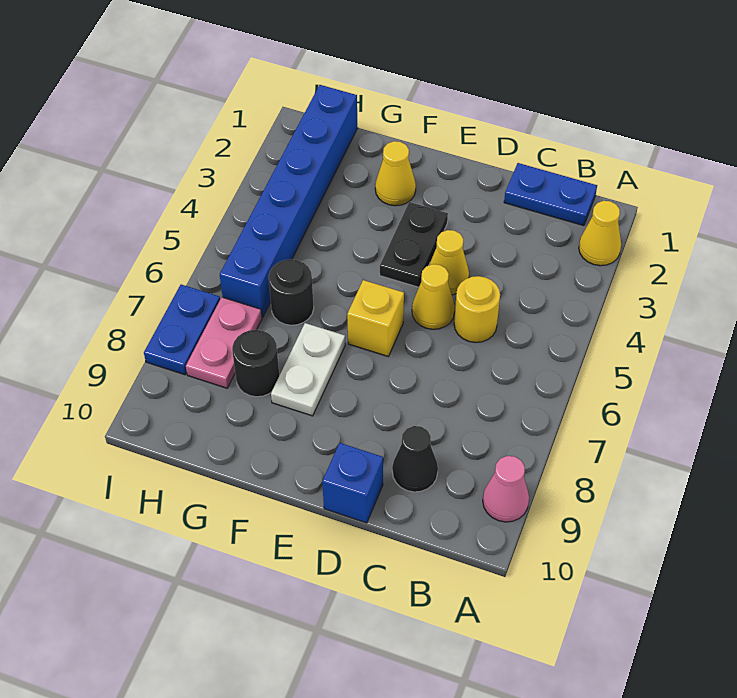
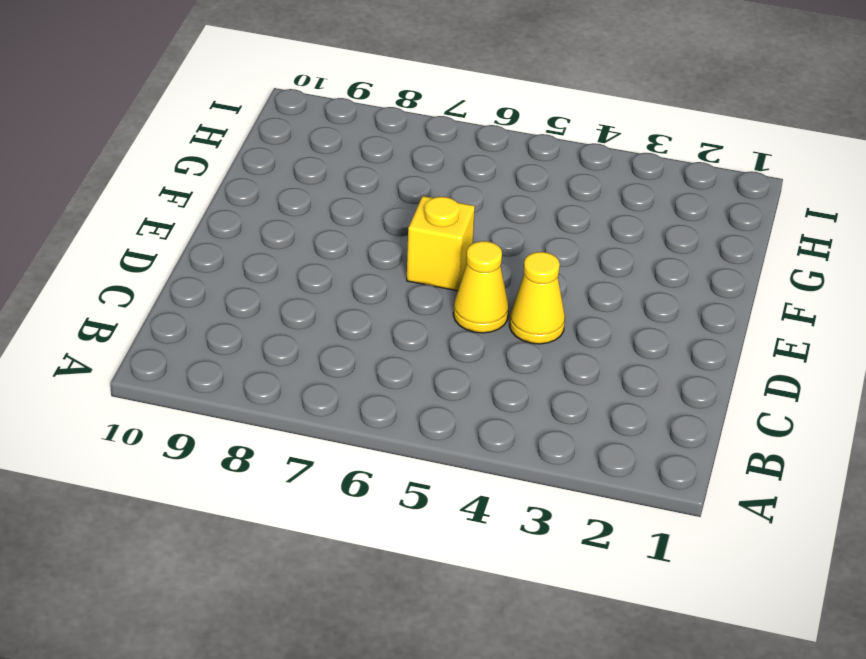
none -> yellow 1x1 cone [579,201,621,266]
none -> pink 1x1 cone [483,456,529,522]
none -> blue 1x2 plate [504,163,597,226]

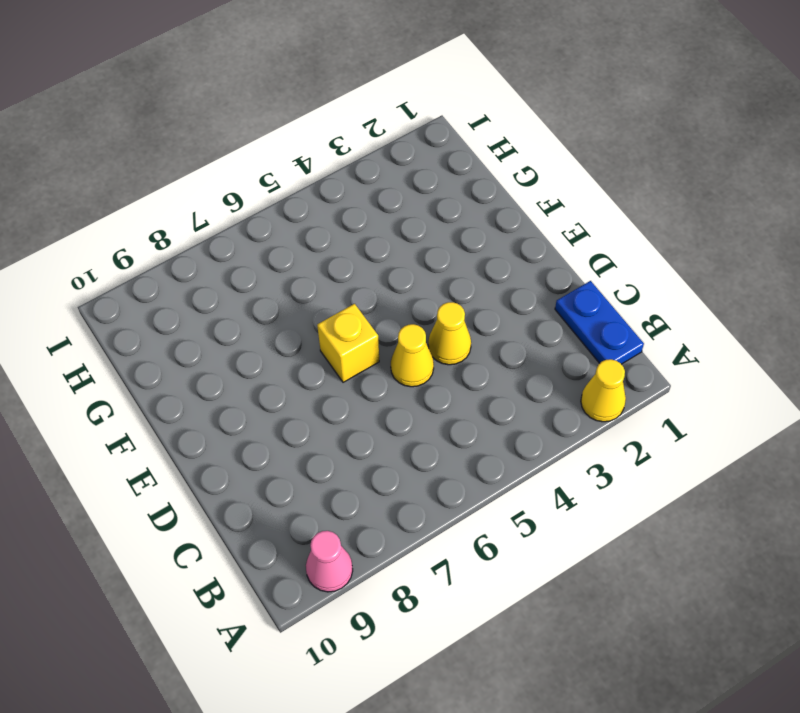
none -> yellow 1x1 round brick [454,276,500,343]
none -> black 1x1 cone [392,426,438,492]
none -> blue 1x1 brick [322,443,383,523]

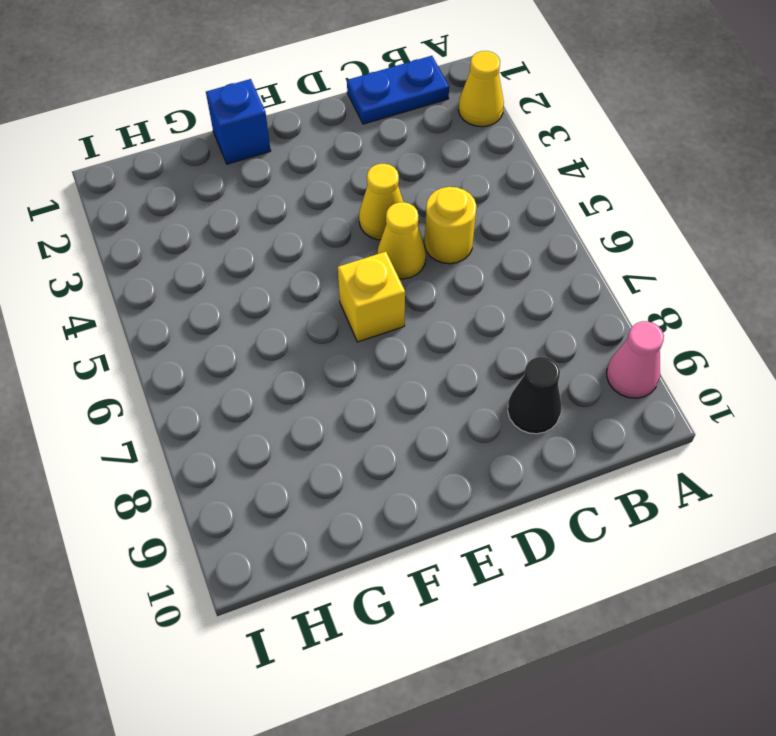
blue 1x1 brick [206,79,271,164] -> blue 1x1 brick moved to [322,443,383,523]
none -> black 1x2 plate [380,202,448,287]
none -> yellow 1x1 cone [375,141,416,206]
none -> white 1x2 plate [271,323,345,416]

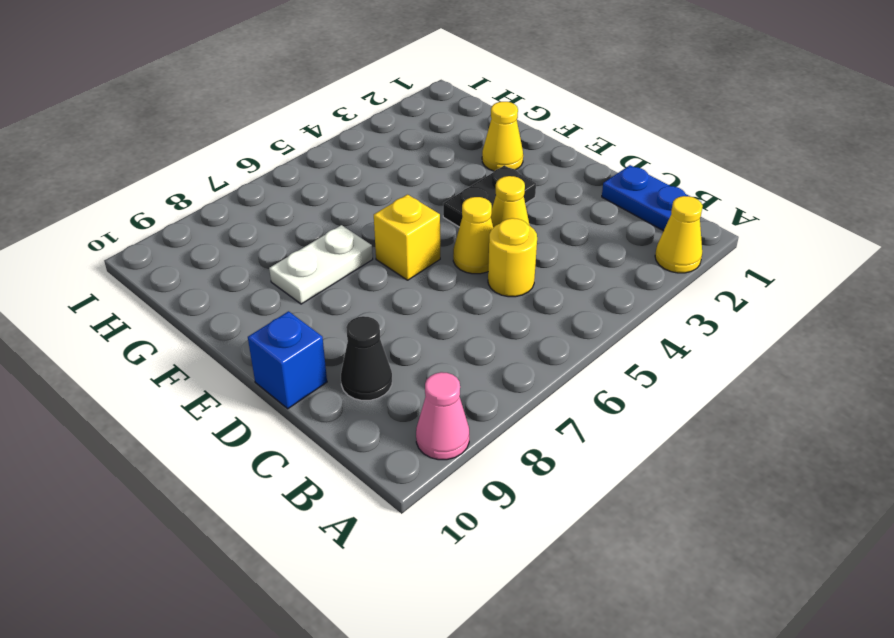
none -> black 1x1 round brick [268,259,314,325]
none -> black 1x1 round brick [232,330,279,397]
none -> blue 1x6 brick [220,85,357,317]

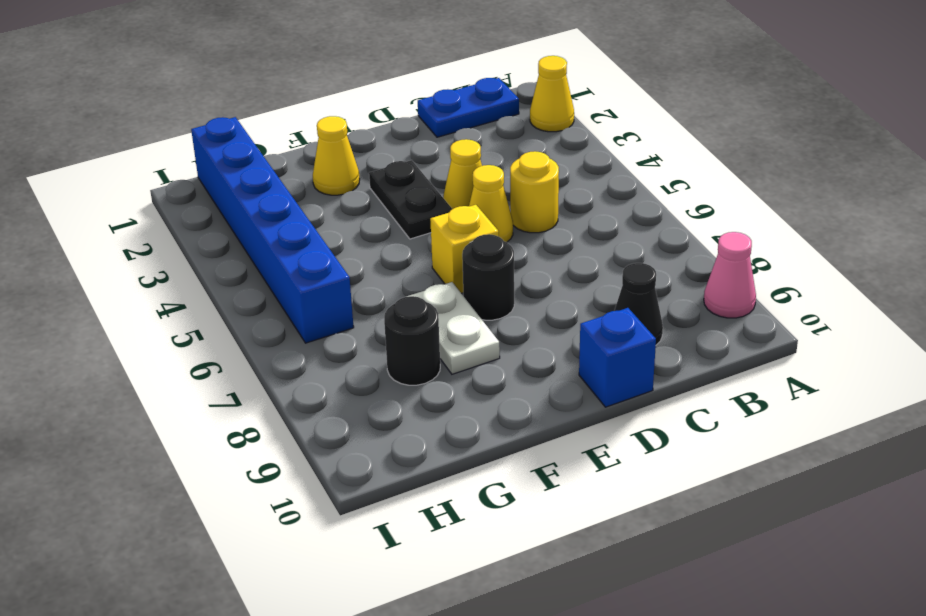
black 1x1 round brick [462,234,514,320] -> black 1x1 round brick moved to [268,259,314,325]
none -> pink 1x2 plate [186,297,262,388]
none -> blue 1x2 plate [144,285,220,375]

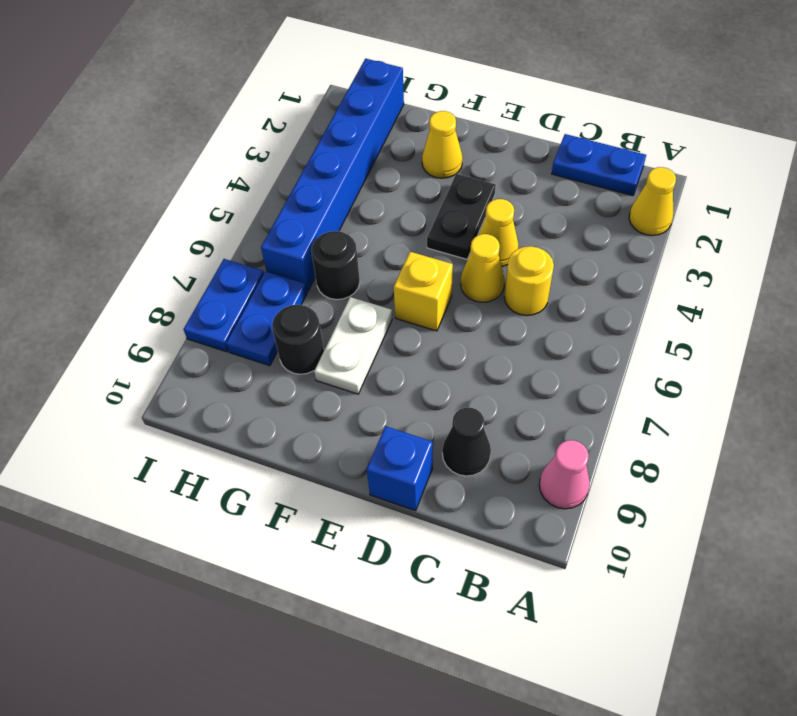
blue 1x2 plate [226,271,307,366] -> pink 1x2 plate [186,297,262,388]

